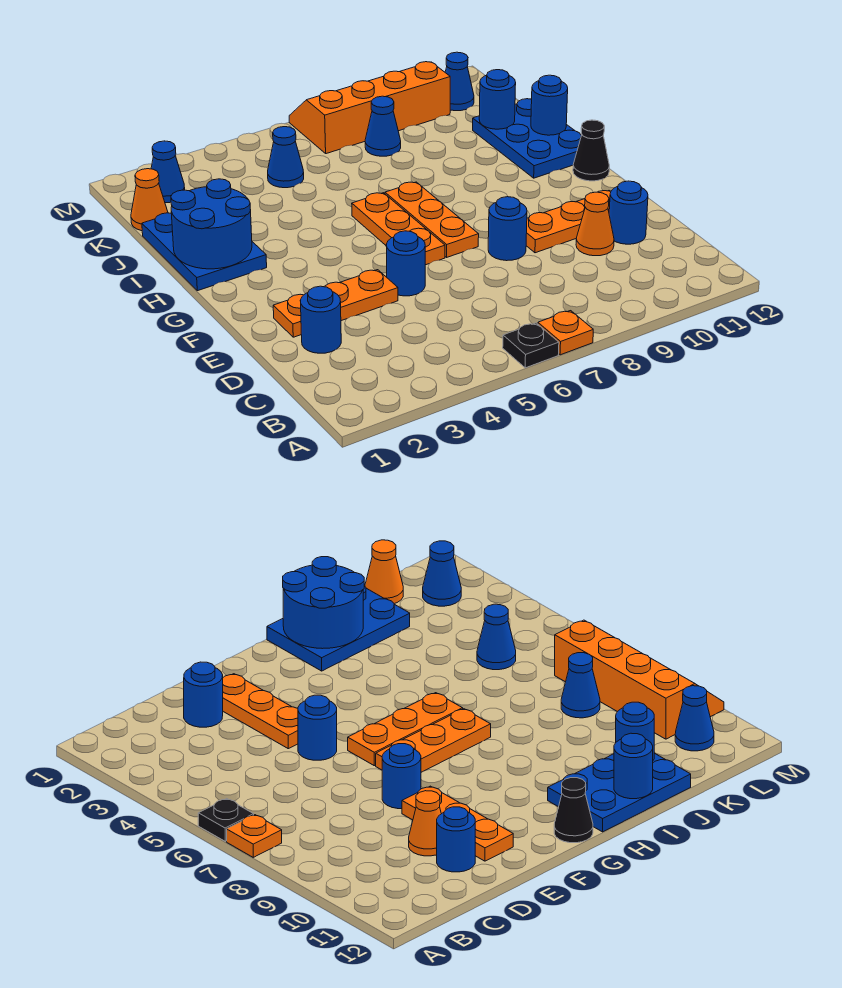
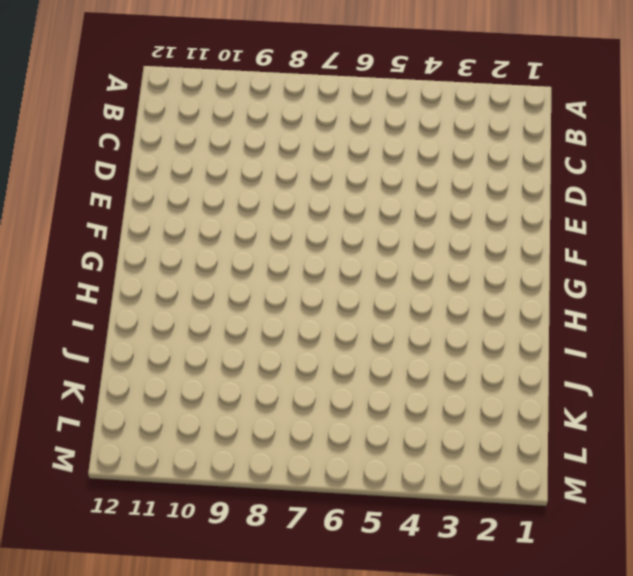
none -> black 1x1 plate [503,323,559,368]
none -> orange 1x1 plate [538,311,593,355]
none -> blue 1x1 round brick [300,286,341,353]

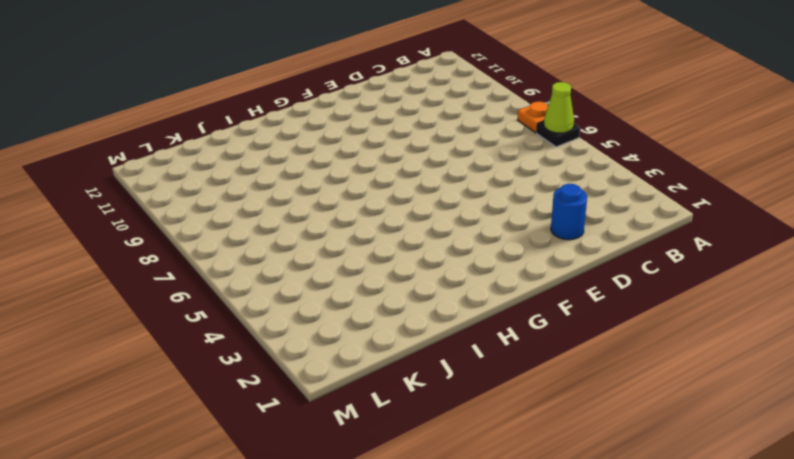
lime 1x1 cone [544,82,574,133] -> none
none -> orange 1x1 cone [576,192,614,256]
none -> blue 1x1 round brick [609,181,648,244]
none -> orange 1x3 plate [273,270,398,337]

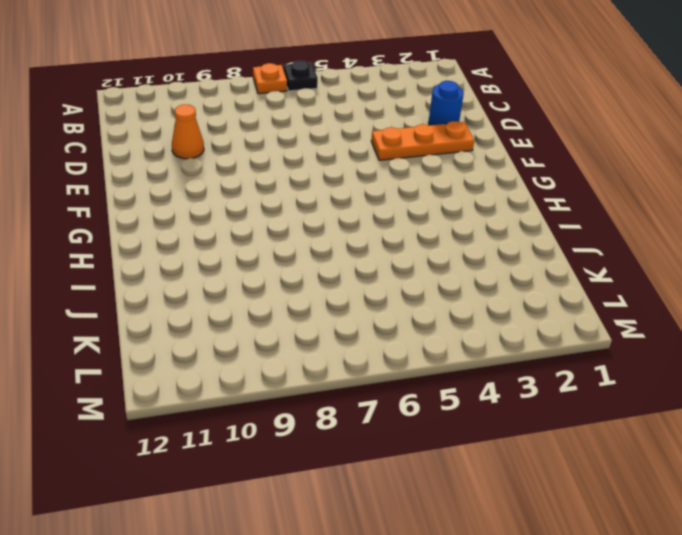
none -> blue 1x1 round brick [609,181,648,244]
none -> blue 1x1 round brick [386,231,425,296]
none -> blue 1x1 round brick [488,197,527,261]

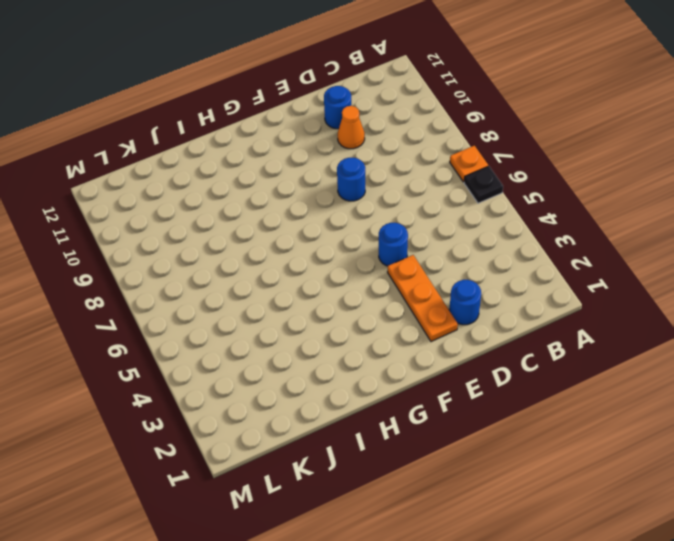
none -> orange 1x3 plate [526,191,611,253]
none -> orange 1x3 plate [352,193,445,265]
none -> orange 1x3 plate [385,182,479,257]

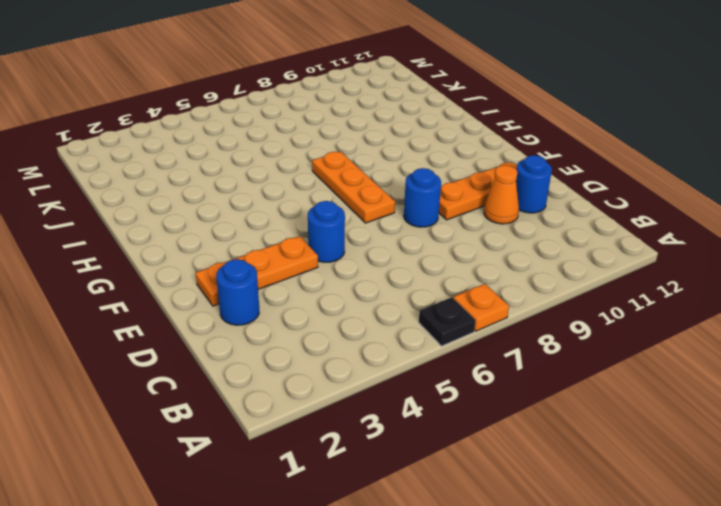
none -> orange 1x3 plate [352,193,445,265]
none -> black 1x1 cone [573,120,609,181]
none -> blue 2x3 plate [142,213,267,291]

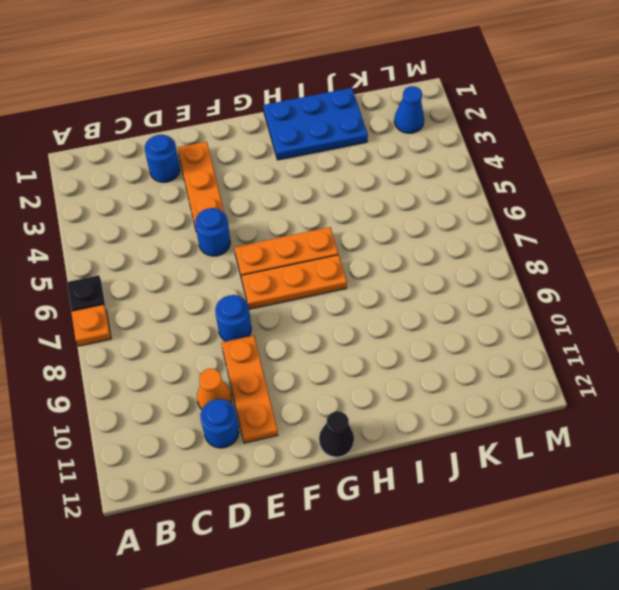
none -> blue 2x3 plate [473,99,581,178]
none -> orange 1x1 cone [131,169,168,231]
none -> blue 1x1 cone [268,127,304,188]

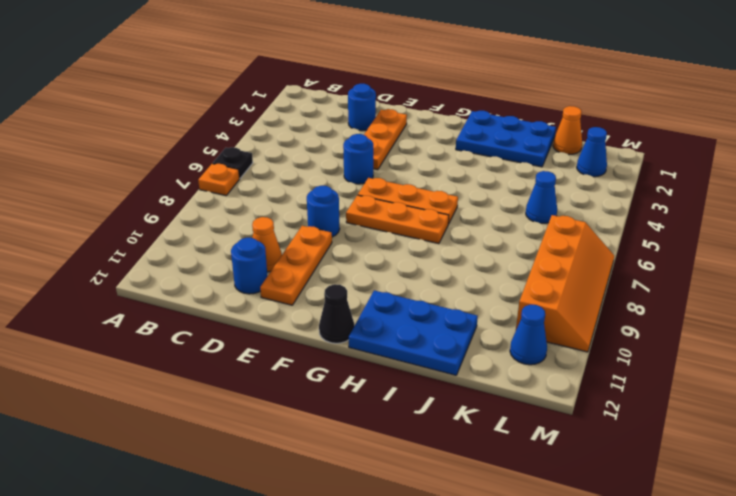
none -> blue 1x1 cone [365,96,401,156]
none -> blue 2x2 round brick [171,179,252,269]
none -> blue 1x1 round brick [531,75,568,135]

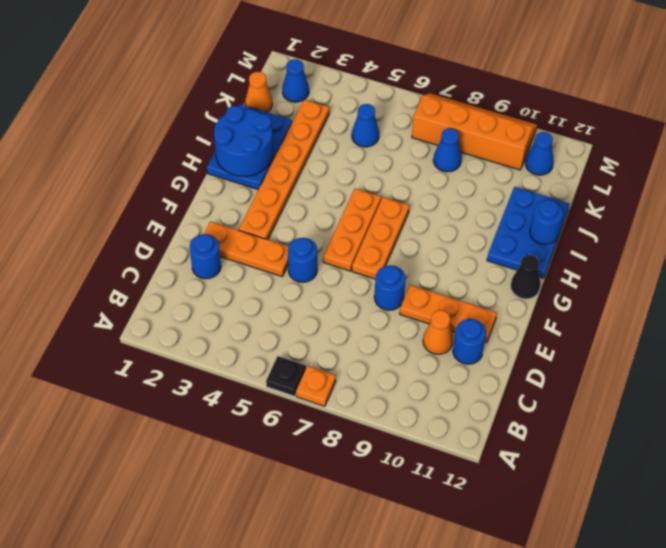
orange 1x6 plate [239,100,329,240] -> none
none -> blue 1x1 round brick [479,70,516,129]

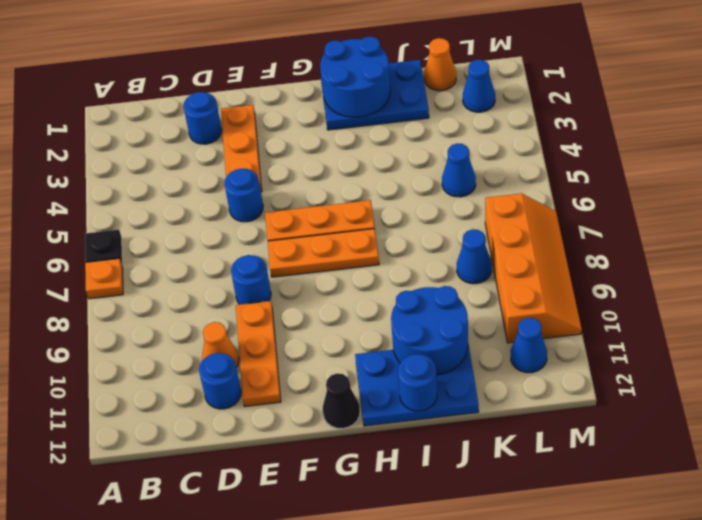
blue 2x2 round brick [391,286,468,375] -> blue 1x1 round brick [479,70,516,129]

